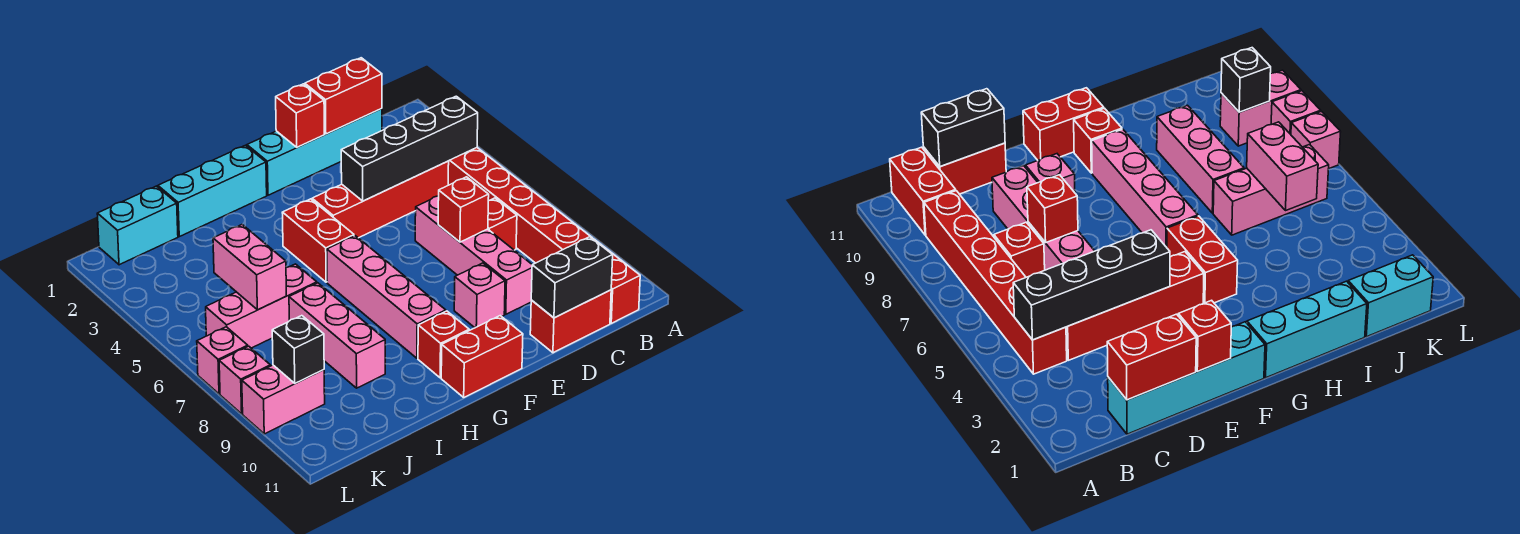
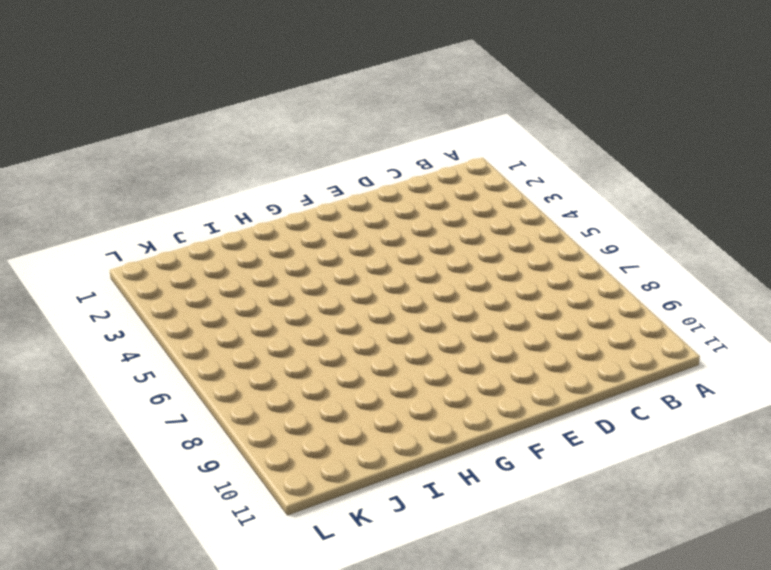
none -> red 1x6 brick [448,148,592,263]
none -> red 1x2 brick [593,239,640,323]
none -> cyan 1x4 brick [247,109,382,195]

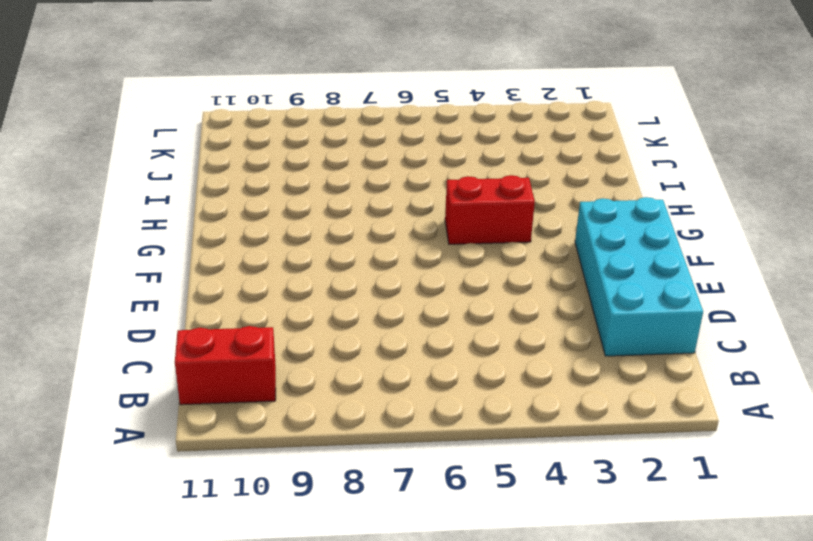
cyan 2x4 brick [575,197,703,356] -> cyan 1x4 brick [247,109,382,195]
none -> red 1x6 brick [448,148,592,263]
none -> red 1x4 brick [312,161,449,238]
none -> red 1x1 brick [488,198,517,250]

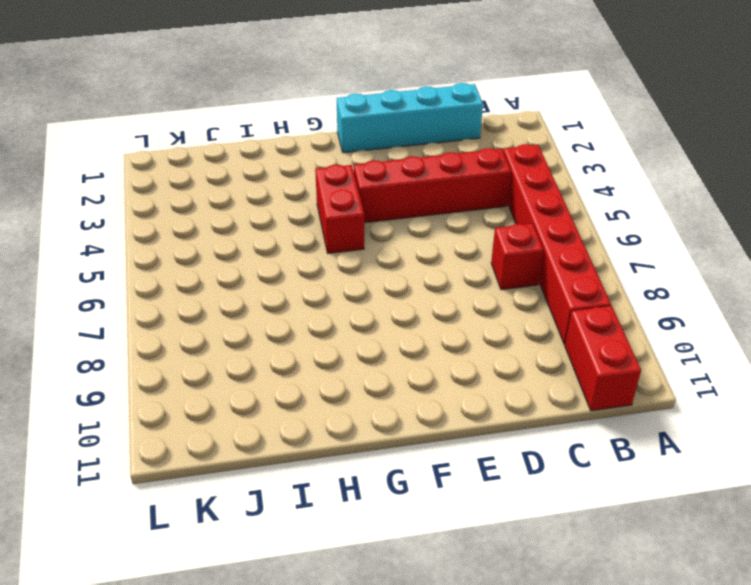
none -> red 1x2 brick [530,290,611,353]
none -> pink 1x4 brick [415,196,532,314]
none -> pink 1x1 brick [454,263,505,328]

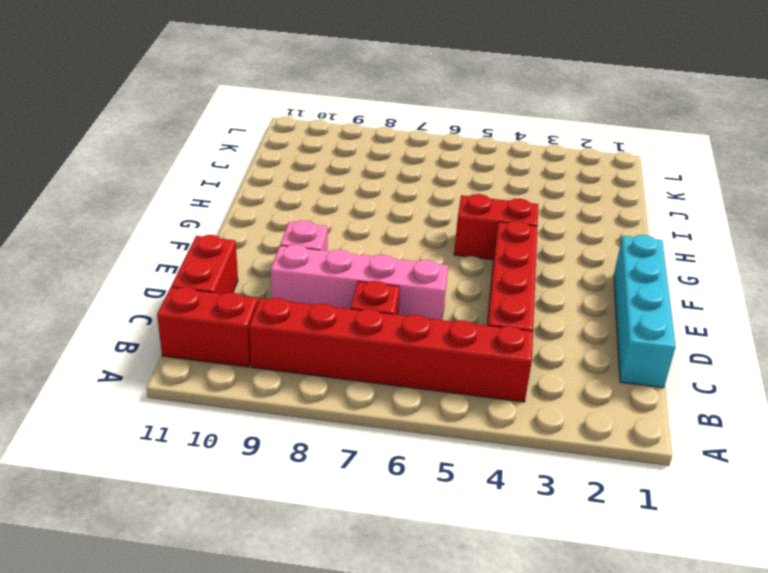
none -> red 1x2 brick [441,316,523,397]
none -> cyan 1x3 brick [158,145,267,237]
none -> pink 1x4 brick [327,236,446,358]

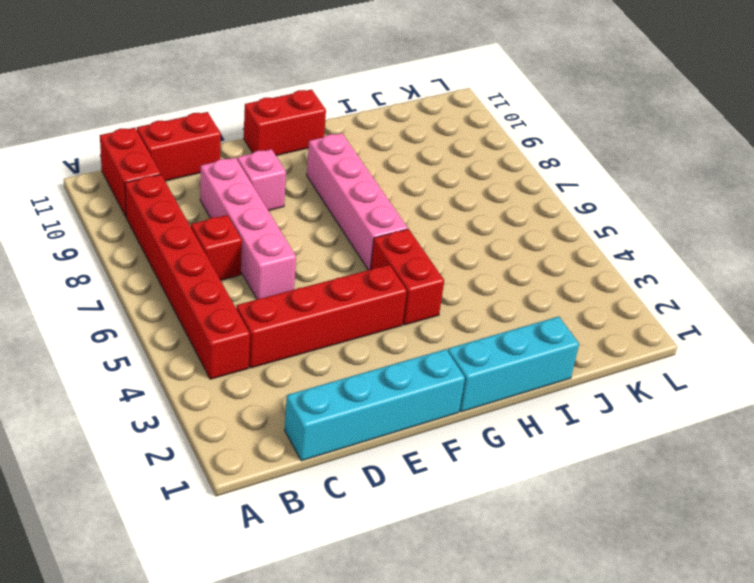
none -> red 1x1 brick [418,311,469,378]
none -> pink 1x3 brick [206,264,317,348]
none -> pink 1x3 brick [289,283,385,388]

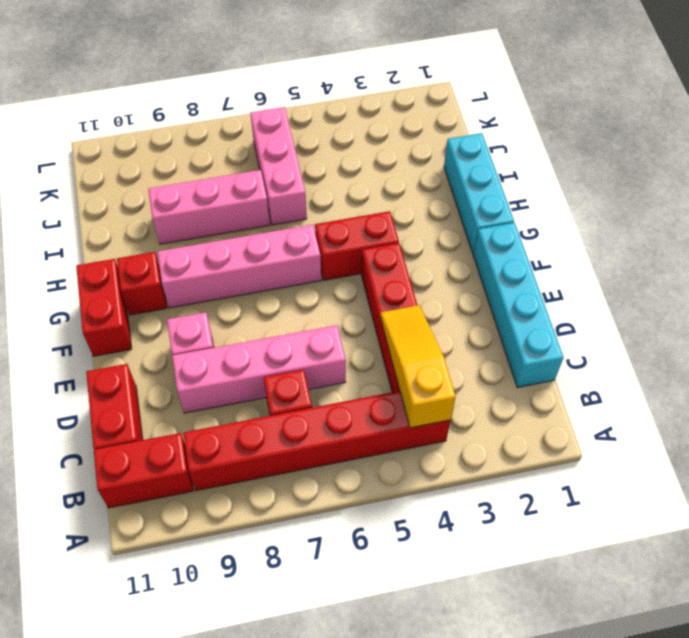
yellow 1x3 slope [380,305,456,428] -> black 1x4 brick [341,96,478,201]
none -> cyan 1x2 brick [97,186,178,265]
none -> pink 1x2 brick [242,365,325,434]
none -> pink 1x1 brick [197,327,248,394]

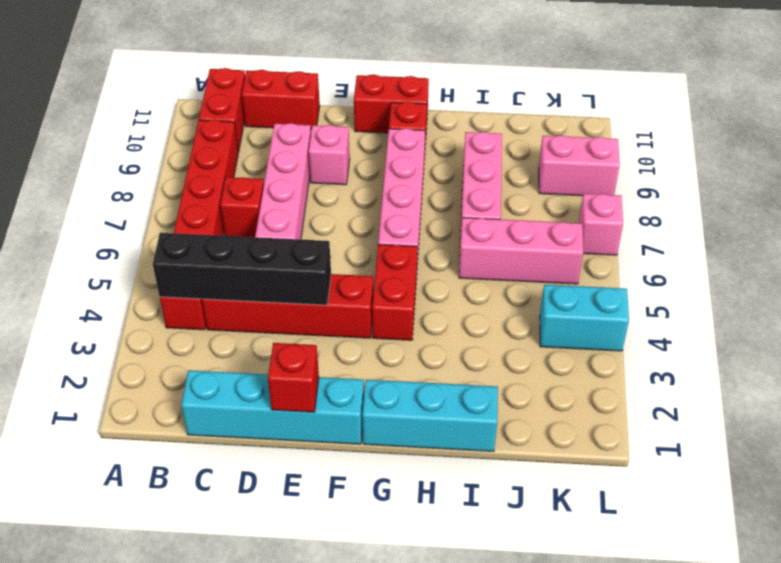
cyan 1x2 brick [540,285,629,351] -> cyan 1x2 brick moved to [97,186,178,265]
none -> pink 1x1 brick [219,346,270,414]
none -> red 1x2 brick [305,58,382,134]
none -> black 1x2 brick [531,237,613,318]

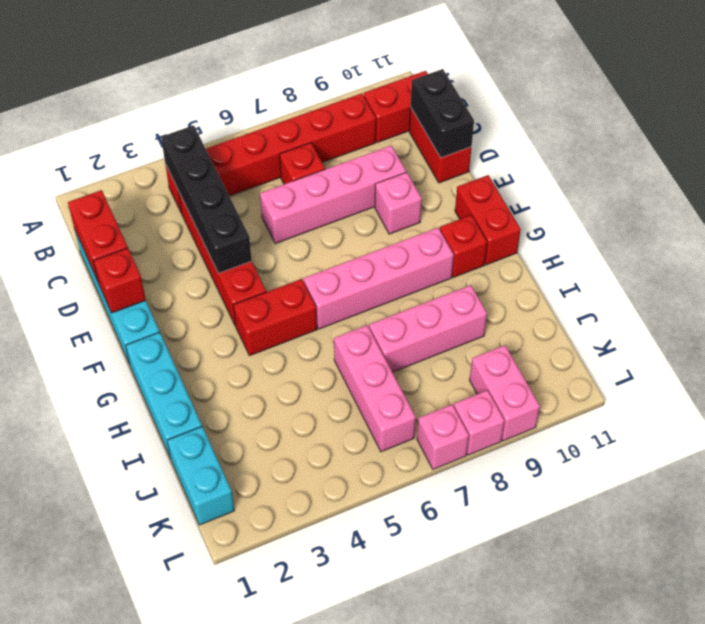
none -> red 1x1 brick [438,177,489,242]
none -> pink 1x2 brick [213,225,286,310]
none -> black 1x1 brick [272,316,324,383]

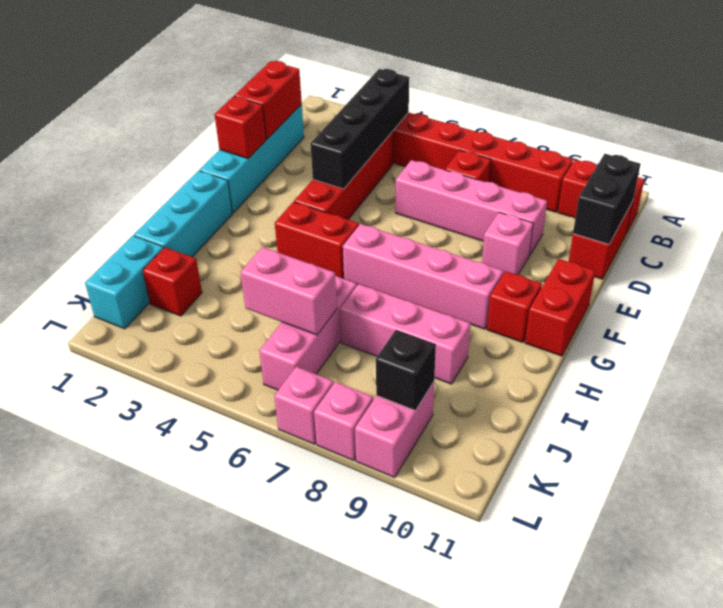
red 1x1 brick [143,247,202,316] -> red 1x1 brick moved to [438,177,489,242]

